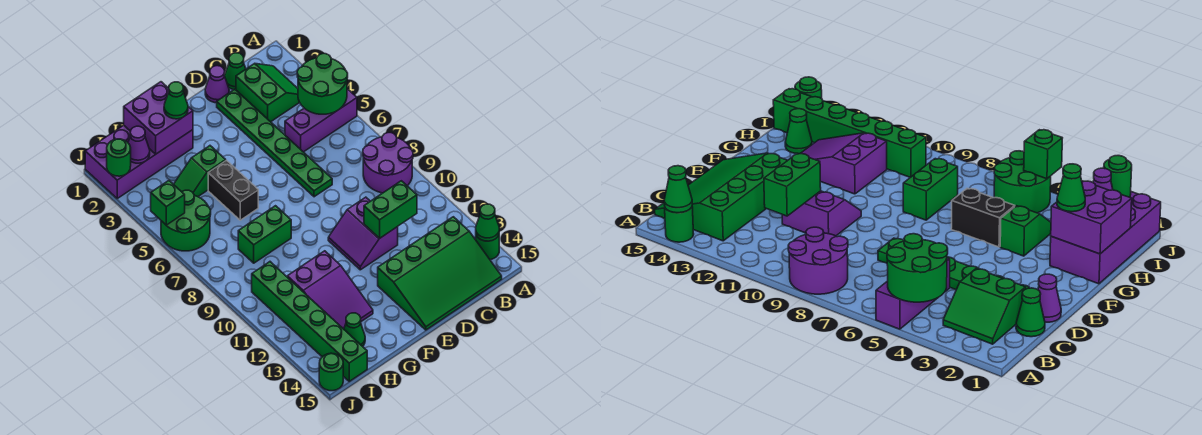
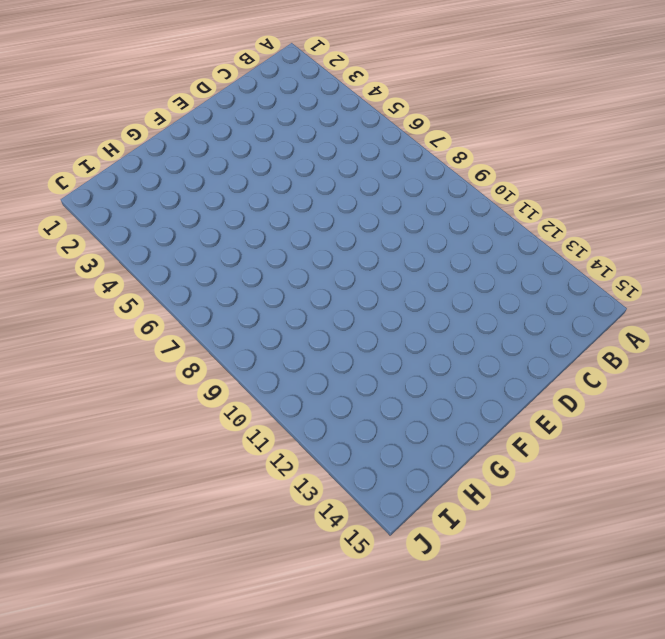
none -> purple 1x3 brick [285,89,357,152]
none -> purple 2x2 round brick [363,133,413,193]
none -> green 1x1 round brick [476,235,499,260]

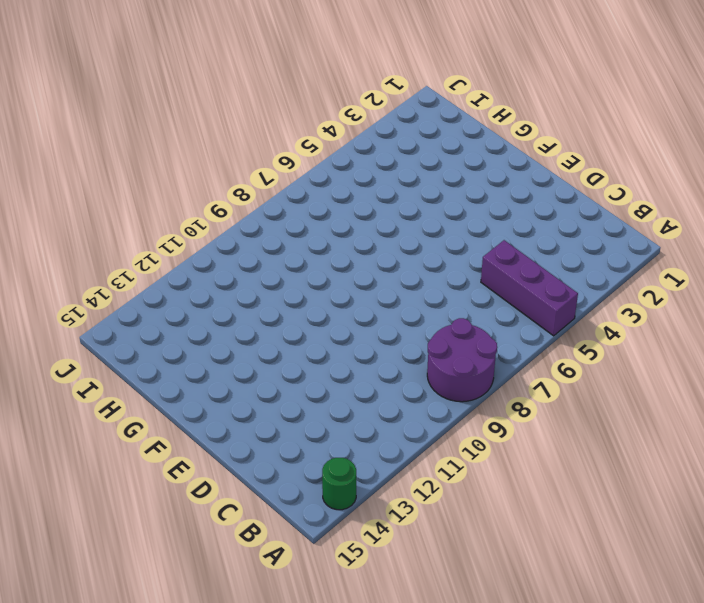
none -> green 2x2 slope [236,63,300,122]
none -> green 3x4 slope [378,217,502,330]
none -> green 1x1 cone [225,53,246,90]

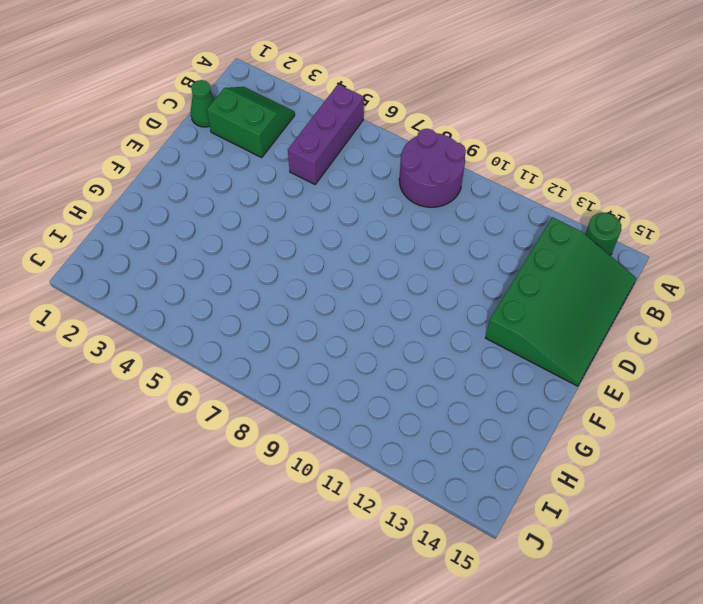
none -> purple 1x1 cone [205,66,229,103]
none -> green 1x6 plate [217,89,332,197]
none -> purple 2x2 slope [328,197,398,270]

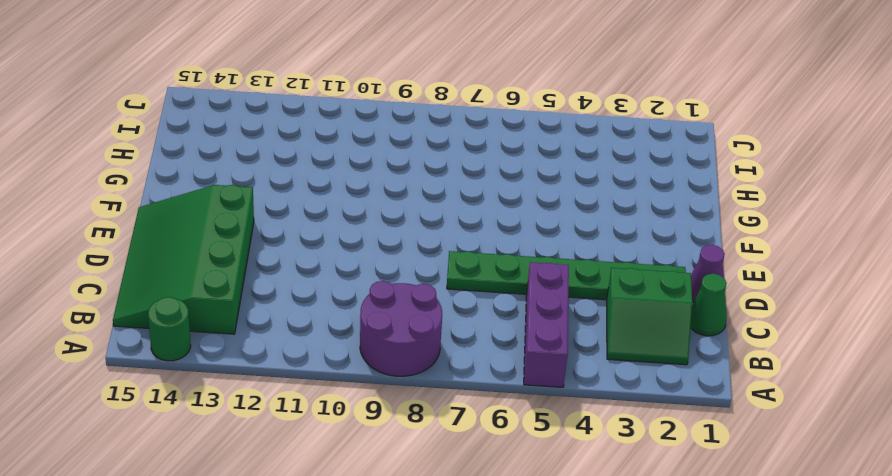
none -> purple 2x2 slope [328,197,398,270]
none -> purple 2x4 brick [85,125,193,198]
none -> green 1x2 slope [174,146,226,197]

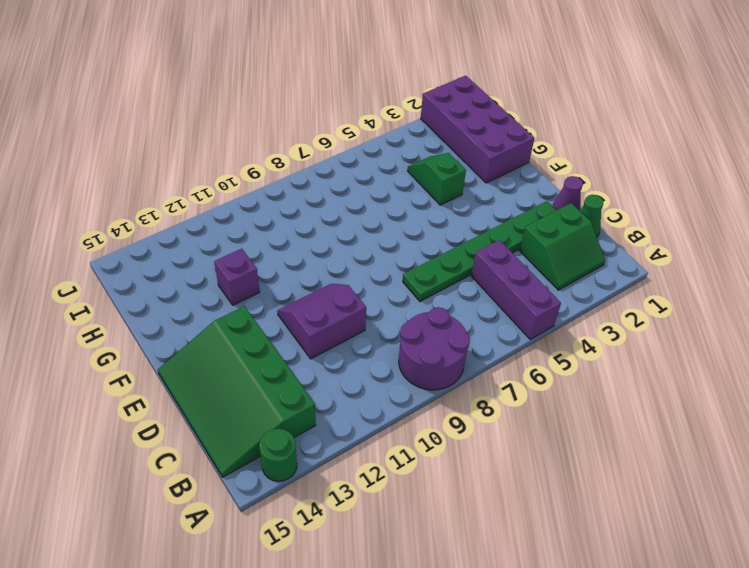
purple 1x1 brick [214,249,259,305] -> purple 2x3 slope [287,251,373,329]
none -> black 1x2 brick [208,161,258,220]
none -> green 1x2 brick [238,206,291,263]
none -> green 1x1 cone [344,313,365,346]

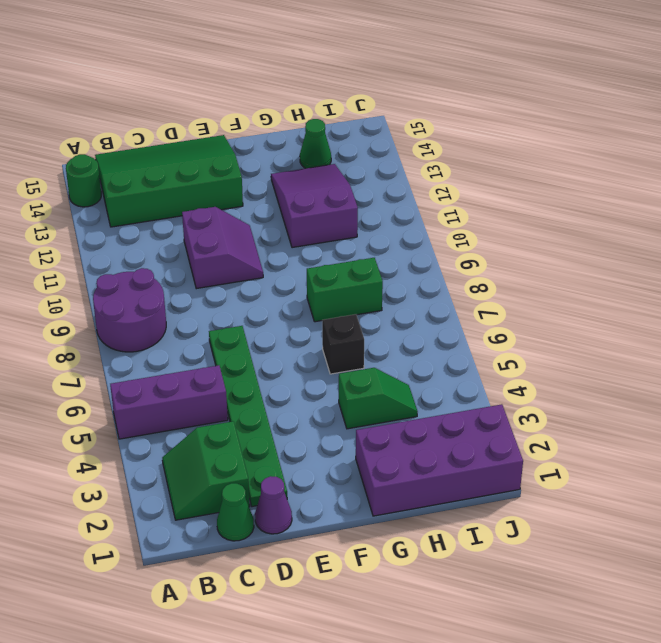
black 1x1 brick [322,314,364,374] -> black 1x2 brick [208,161,258,220]
none -> green 2x2 round brick [161,190,211,251]
none -> green 1x6 brick [252,262,367,381]
none -> green 1x1 round brick [319,353,343,391]

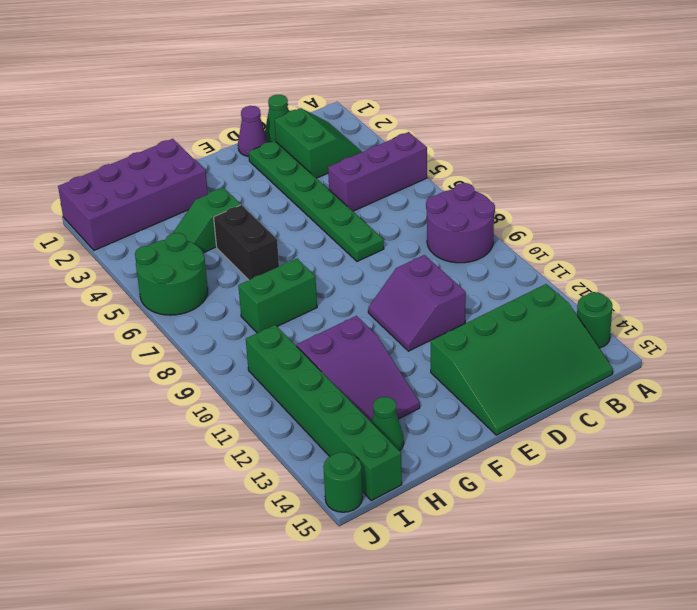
none -> green 2x2 round brick [297,54,348,114]
none -> green 1x1 cone [476,204,499,241]
none -> green 1x2 brick [364,181,417,238]

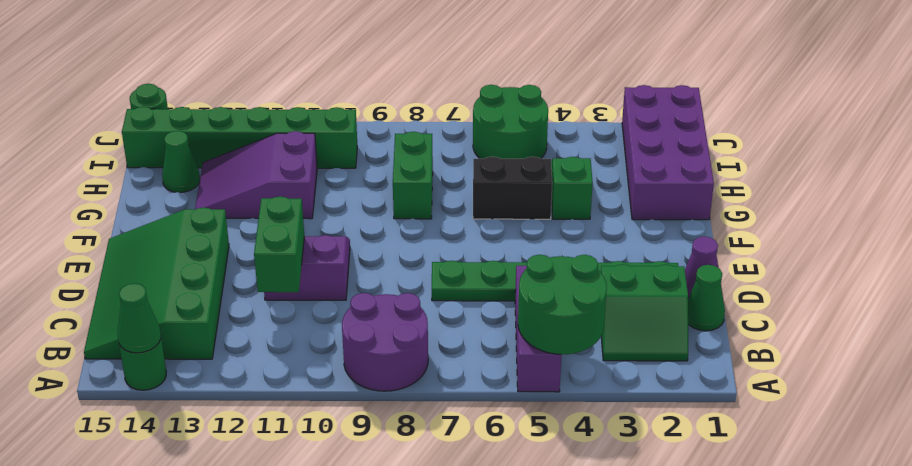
none -> purple 2x2 brick [124,82,193,154]
none -> purple 1x1 cone [128,126,150,163]
none -> green 1x1 round brick [107,139,131,176]

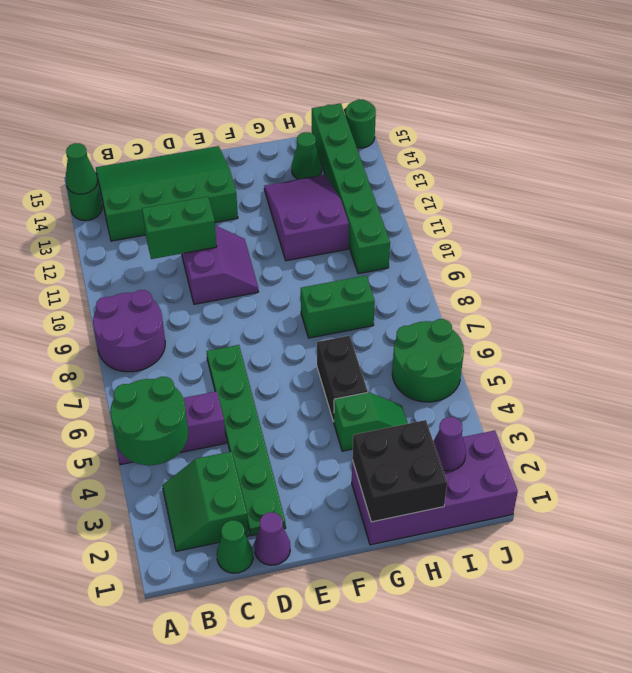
black 2x2 brick [352,420,447,522] -> purple 2x2 brick [124,82,193,154]
none -> green 1x1 round brick [107,139,131,176]
none -> green 1x1 brick [151,181,185,225]
none -> green 1x1 cone [164,82,188,119]

